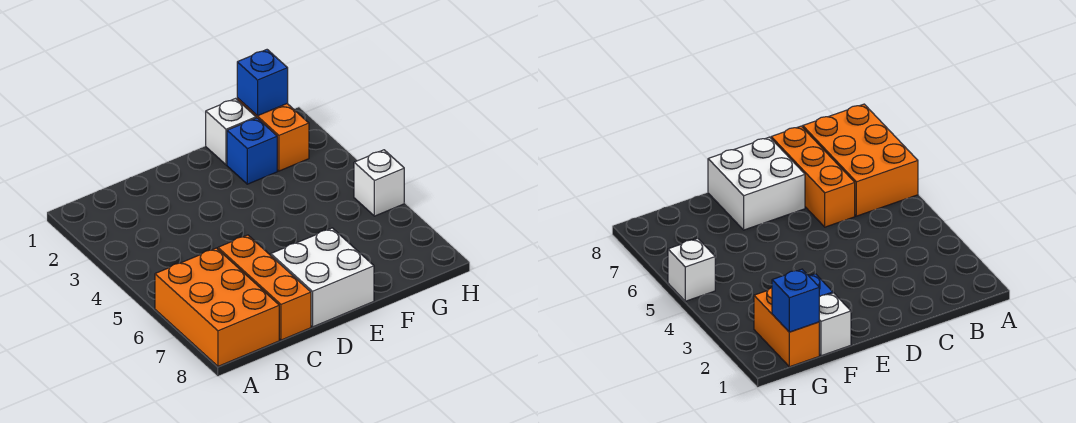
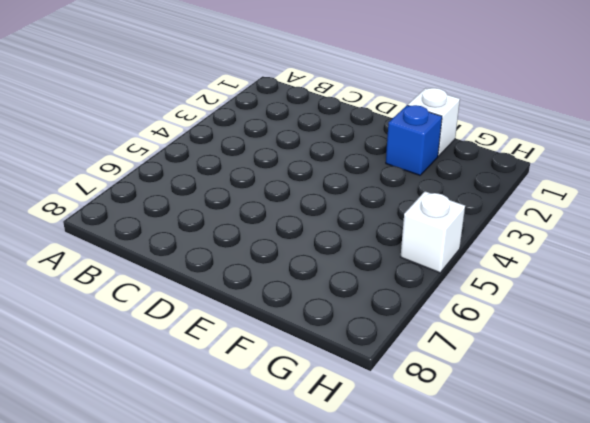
none -> orange 2x3 brick [155,248,279,366]
none -> orange 1x3 brick [218,235,311,340]

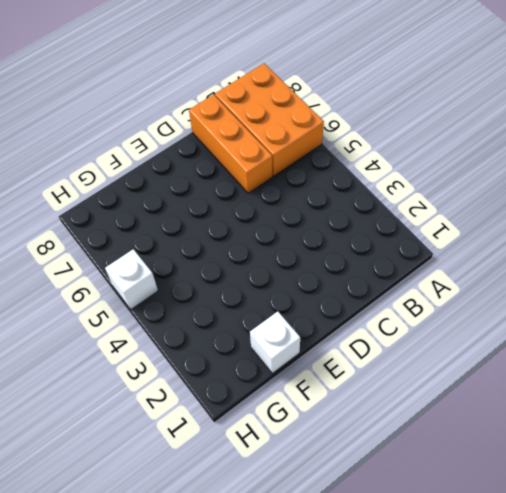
none -> white 2x2 brick [271,228,374,327]
none -> blue 1x1 brick [227,118,277,184]

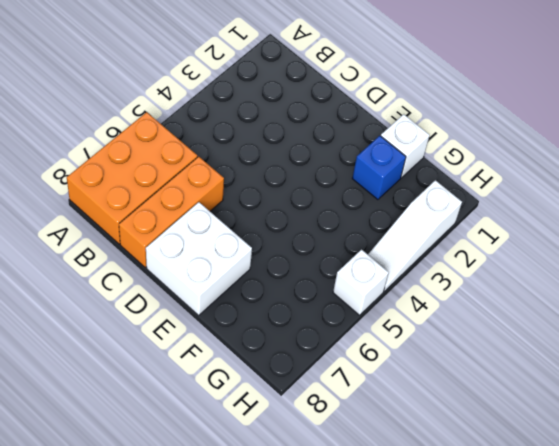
white 1x3 slope [368,180,462,291] -> none
none -> orange 1x2 brick [237,98,309,171]
none -> blue 1x1 brick [237,50,288,116]

